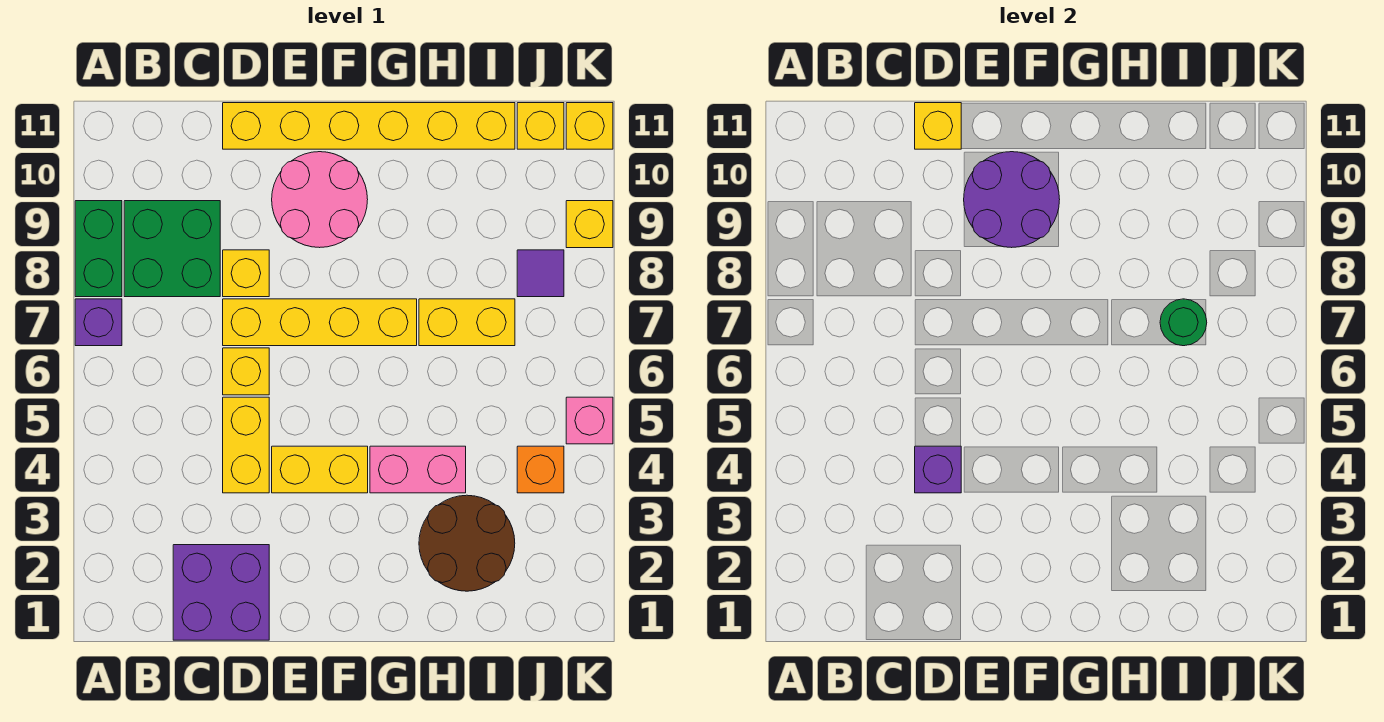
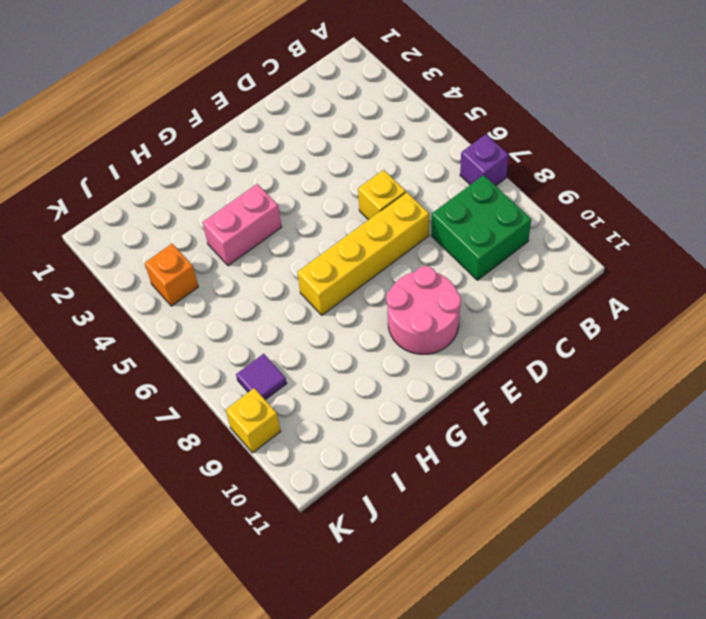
none -> green 1x2 brick [75,201,122,297]
none -> purple 2x2 brick [173,545,269,640]
none -> yellow 1x2 brick [223,397,269,493]

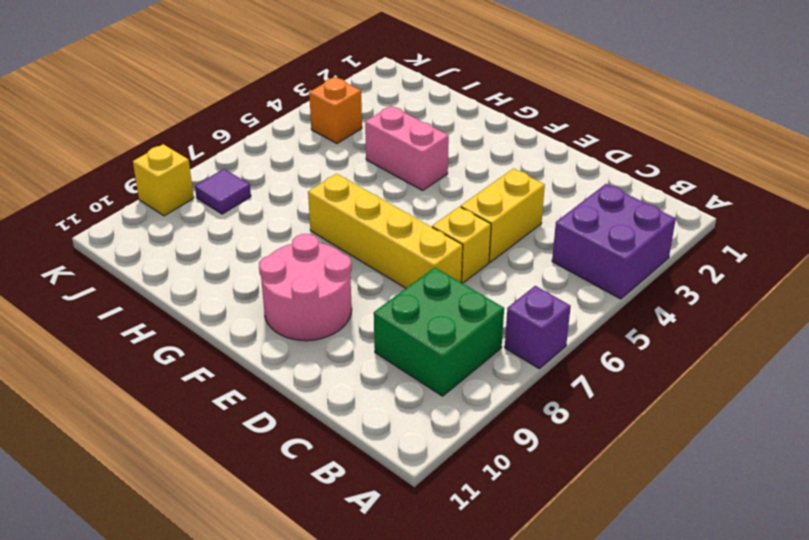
purple 2x2 brick [552,184,676,299] -> purple 2x2 brick moved to [173,545,269,640]
none -> green 1x2 brick [75,201,122,297]
none -> yellow 1x1 brick [223,250,269,297]
none -> yellow 1x6 brick [223,103,515,149]

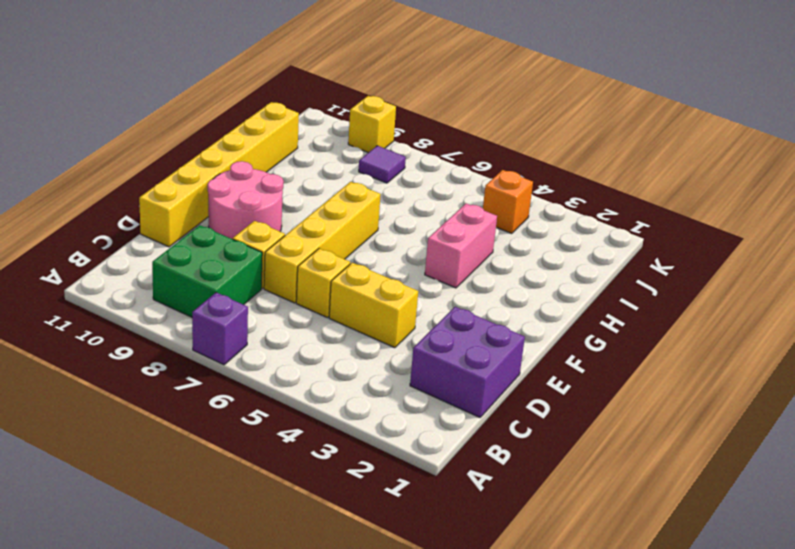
none -> green 1x2 brick [75,201,122,297]
none -> yellow 1x2 brick [272,446,368,493]
none -> brown 2x2 round brick [419,495,515,591]

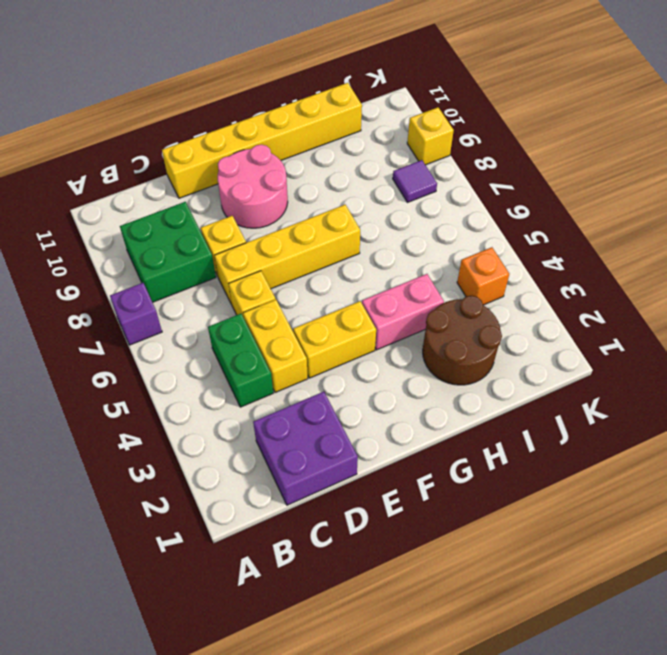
green 1x2 brick [208,314,273,407] -> green 1x2 brick moved to [75,201,122,297]
none -> yellow 1x2 brick [419,299,515,346]
none -> yellow 1x1 brick [517,103,564,149]
none -> pink 1x1 brick [566,397,613,444]

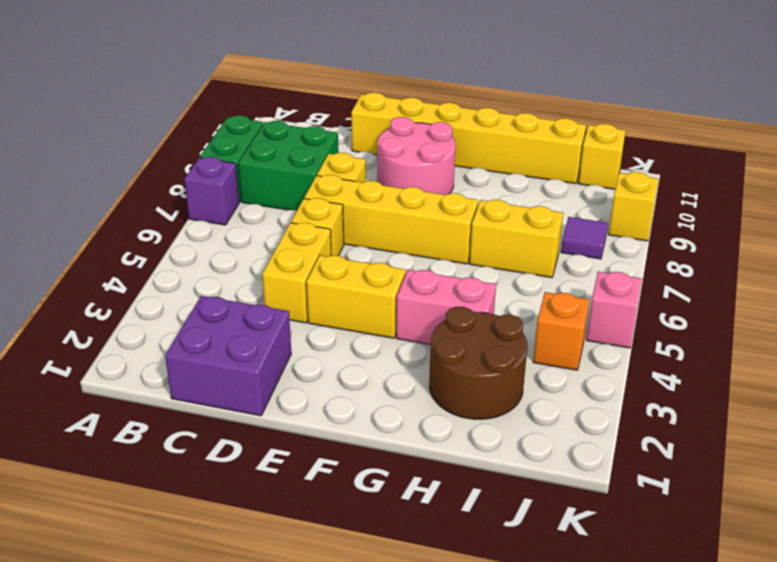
none -> yellow 1x1 brick [566,103,613,149]
none -> purple 1x1 brick [915,446,961,493]
none -> yellow 1x1 brick [915,103,961,149]

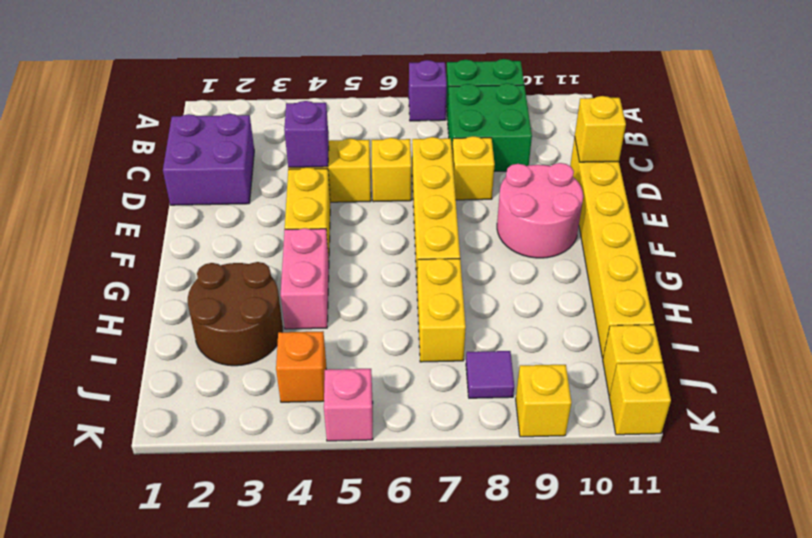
none -> purple 2x2 round brick [964,152,1060,248]
none -> green 1x1 round brick [1160,299,1207,346]

